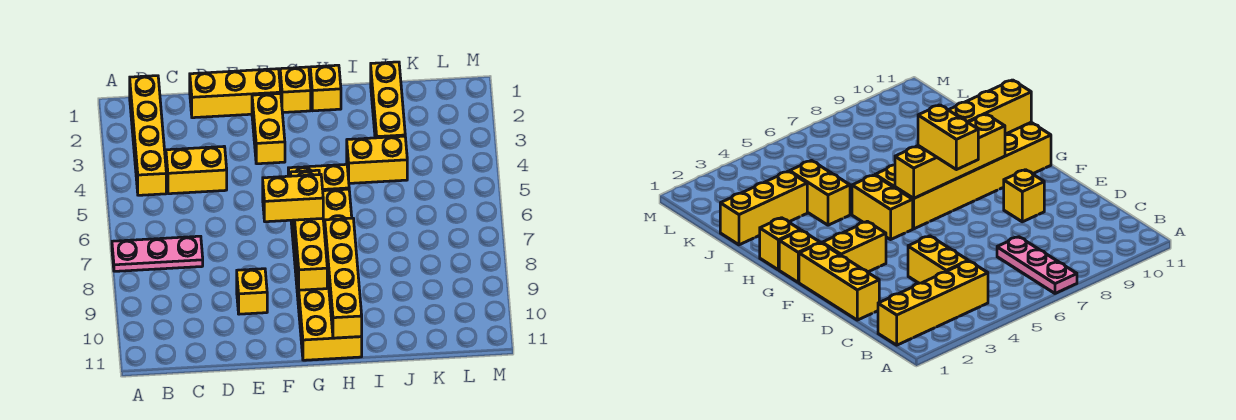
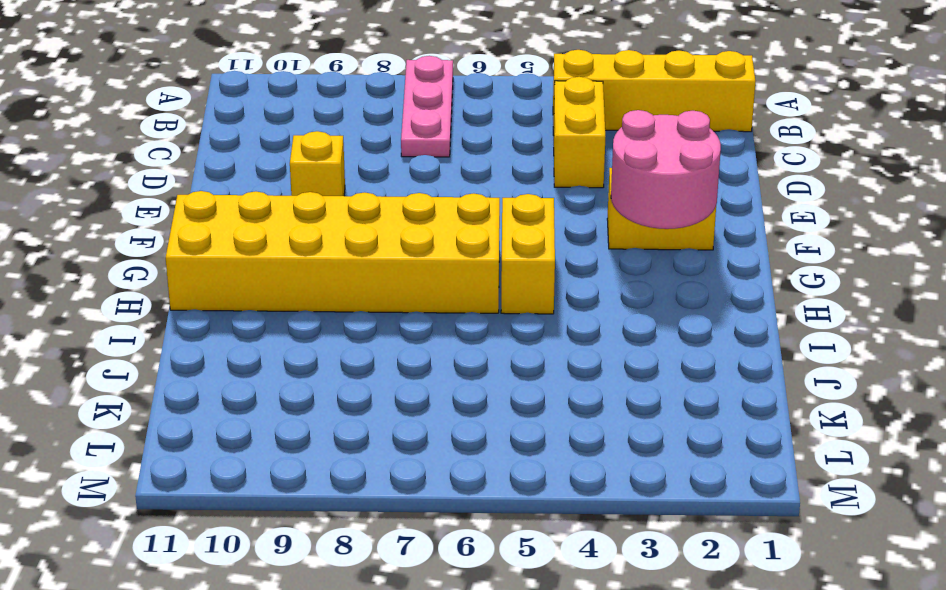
pink 2x2 round brick [611,110,721,229] -> none
none -> yellow 1x3 brick [190,69,281,118]
none -> yellow 1x1 brick [280,67,311,113]
none -> yellow 1x1 brick [310,65,341,111]

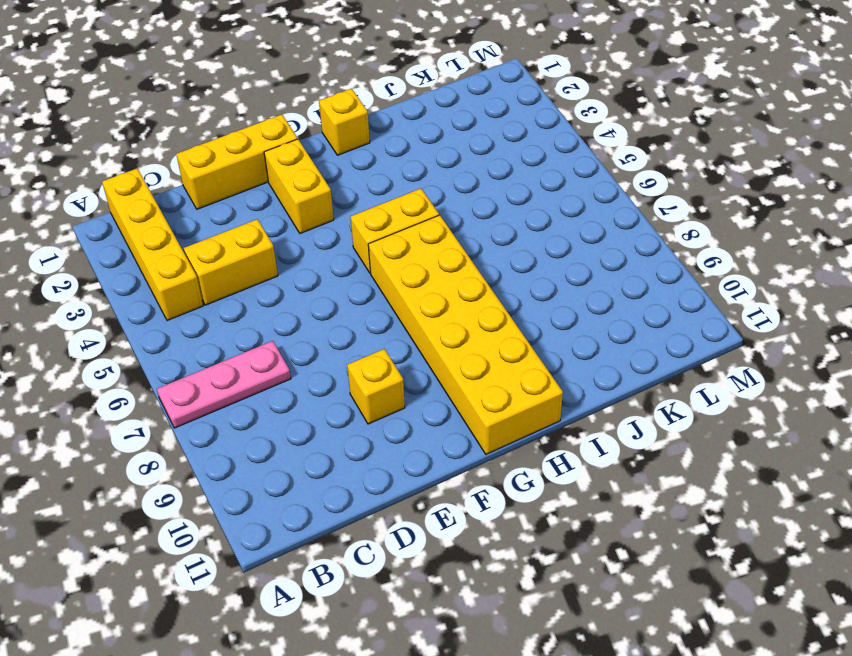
none -> yellow 1x1 brick [280,67,311,113]
none -> yellow 1x2 brick [347,136,407,183]
none -> yellow 1x3 brick [371,62,405,138]

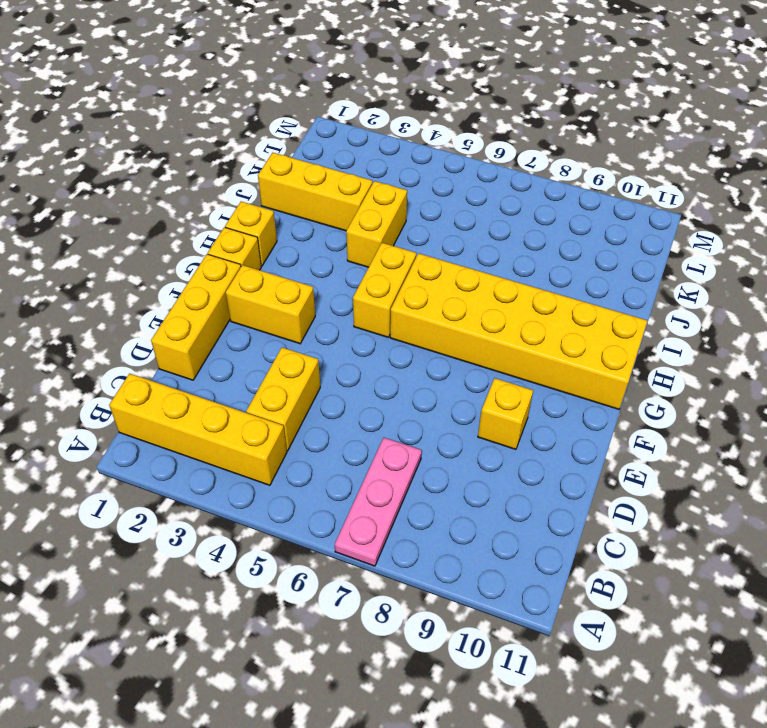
none -> yellow 1x4 brick [291,170,327,290]
none -> yellow 1x4 brick [325,218,362,338]
none -> yellow 1x2 brick [263,175,323,222]

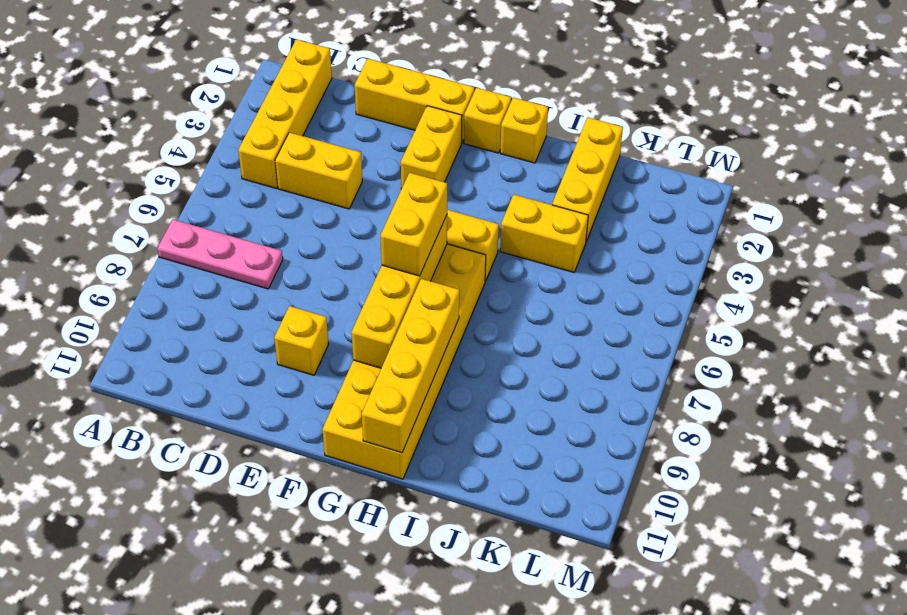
yellow 1x2 brick [381,173,447,276] -> yellow 1x2 brick turned to [263,175,323,222]

